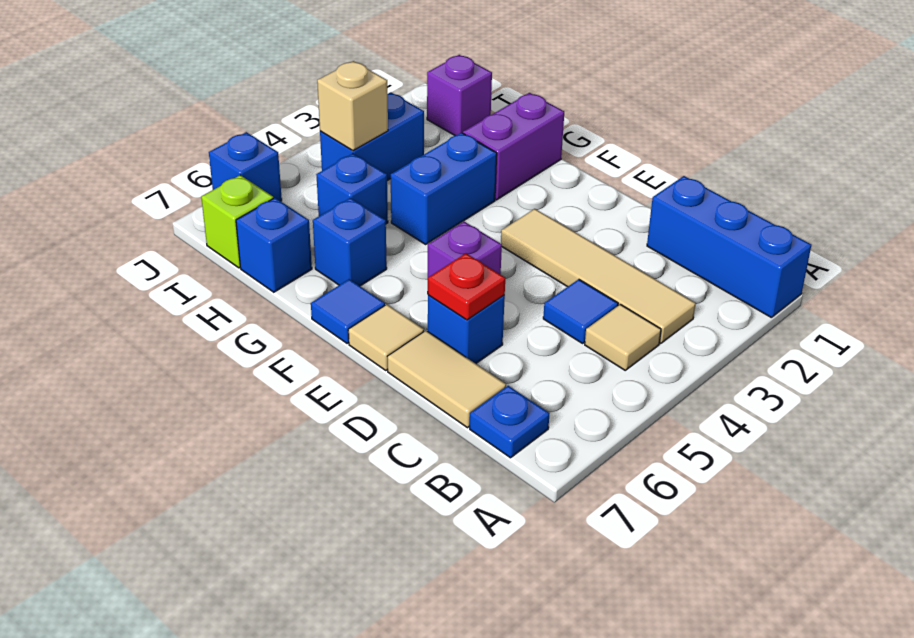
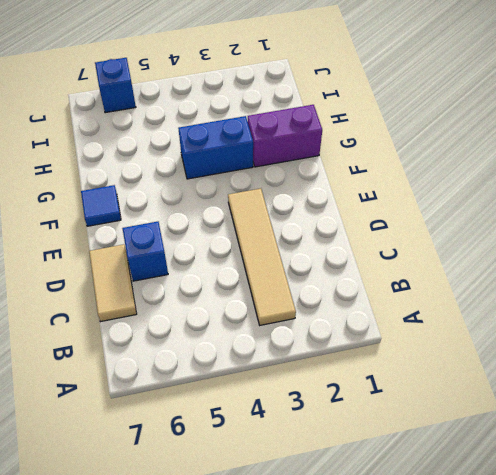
none -> blue 1x3 brick [647,176,811,318]
none -> tan 1x1 tile [585,304,661,370]
none -> blue 1x1 plate [470,386,550,458]

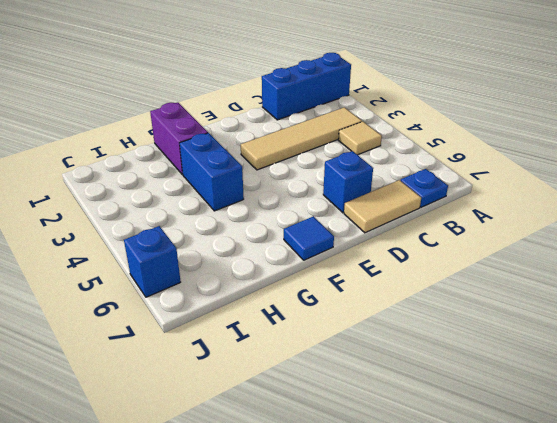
none -> blue 1x1 tile [543,279,618,343]
none -> purple 1x1 brick [428,222,502,277]
none -> tan 1x1 tile [348,304,424,371]

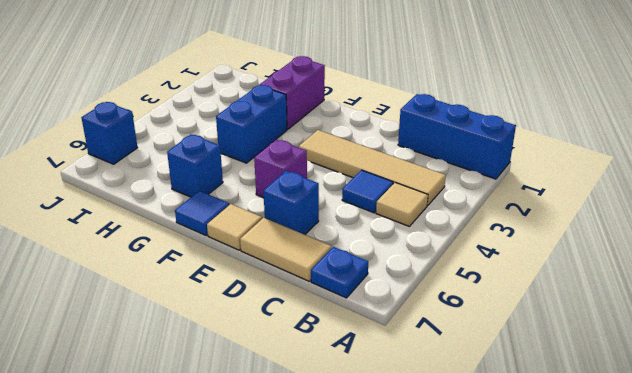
none -> blue 1x1 brick [316,154,388,224]
none -> blue 1x1 brick [236,198,312,292]
none -> purple 1x1 brick [427,55,492,136]

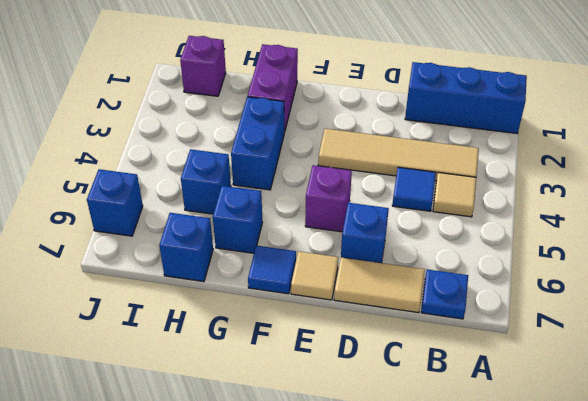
none -> blue 1x2 brick [320,92,424,181]
none -> lime 1x1 brick [201,175,273,268]
none -> red 1x1 plate [428,253,505,320]

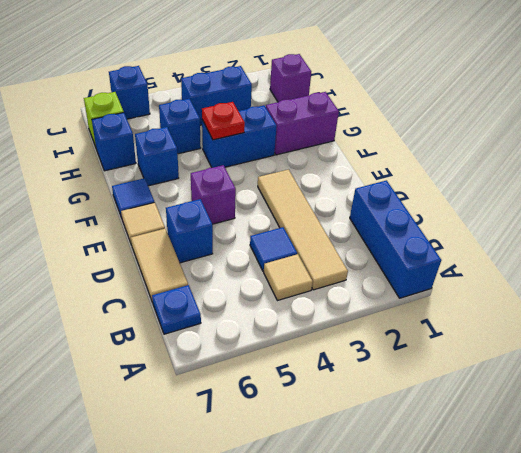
red 1x1 plate [202,102,245,140] -> red 1x1 plate moved to [428,253,505,320]
none -> tan 1x1 brick [317,61,388,151]

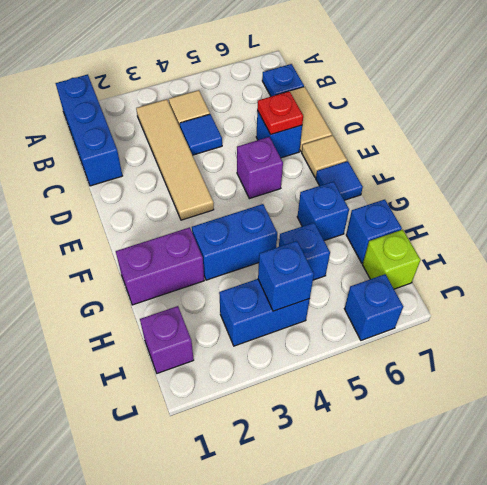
blue 1x1 brick [258,241,314,311] -> tan 1x1 brick [317,61,388,151]

